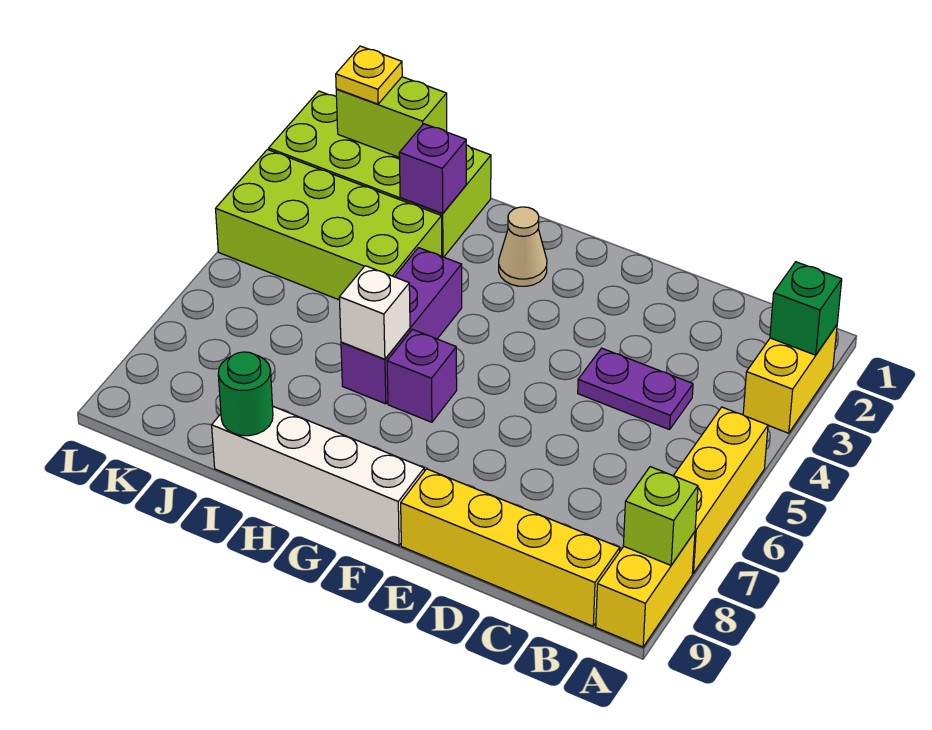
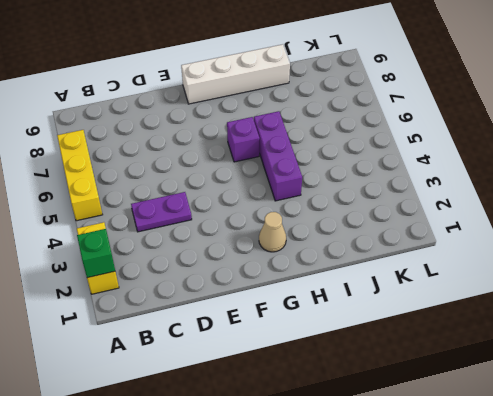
none -> yellow 1x2 brick [596,532,695,647]
none -> yellow 1x4 brick [401,469,620,626]
none -> lime 2x4 brick [269,91,491,257]

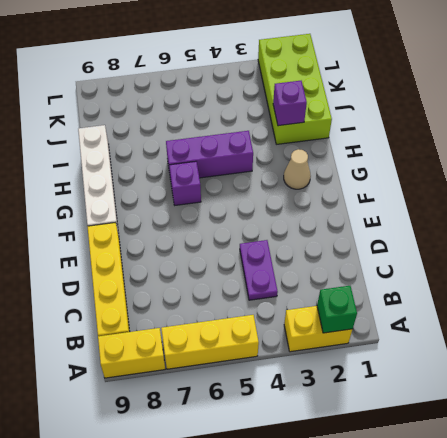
none -> lime 2x4 brick [216,150,442,300]
none -> lime 1x1 brick [623,467,698,565]
none -> white 1x1 brick [339,266,410,359]

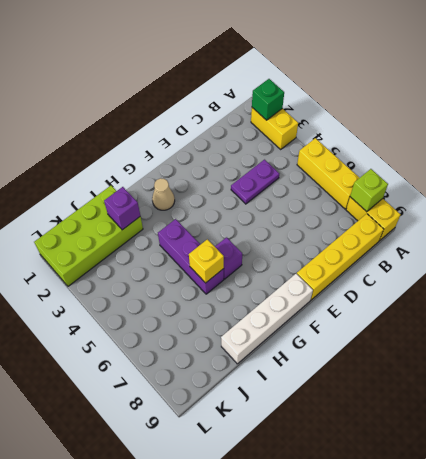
yellow 1x1 brick [189,239,224,283] -> white 1x1 brick [339,266,410,359]
none -> lime 2x4 brick [216,150,442,300]
none -> green 1x1 round brick [218,352,273,436]
none -> lime 1x2 brick [336,77,447,158]

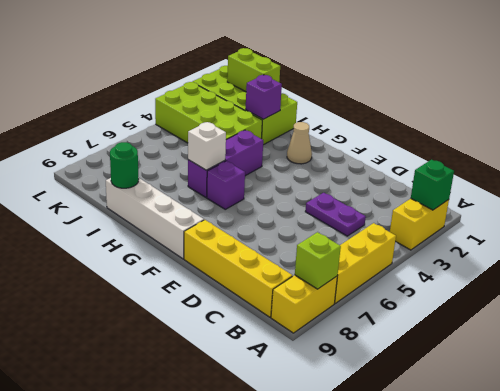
none -> yellow 1x1 plate [336,46,402,104]

